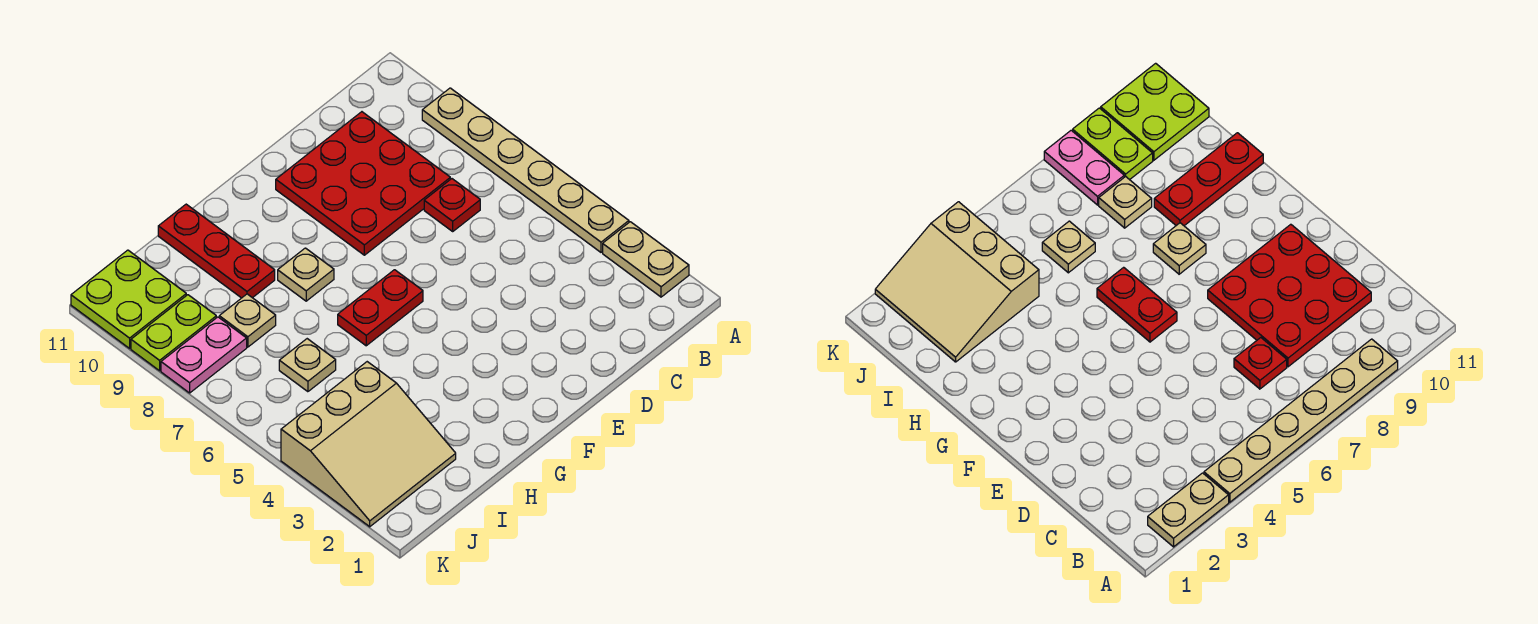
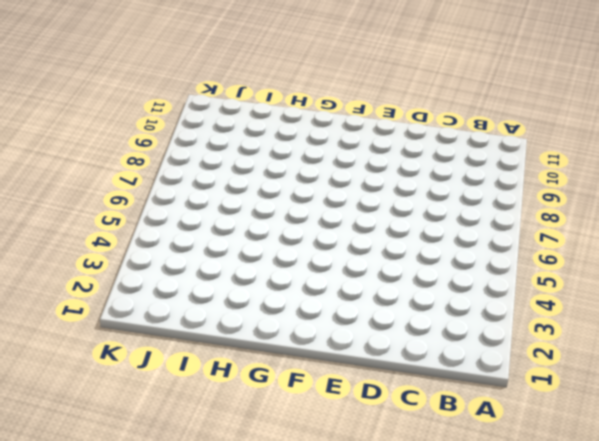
none -> tan 1x2 plate [603,222,689,297]
none -> tan 1x6 plate [422,88,629,252]
none -> red 1x1 plate [424,179,480,231]

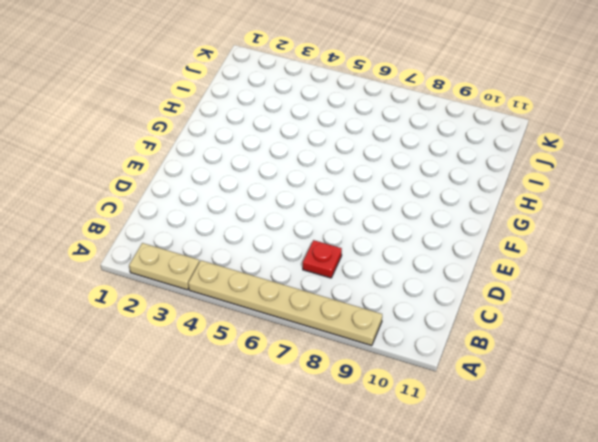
none -> red 3x3 plate [276,112,450,255]
none -> red 1x2 plate [338,270,423,346]
none -> tan 1x1 plate [278,248,334,301]

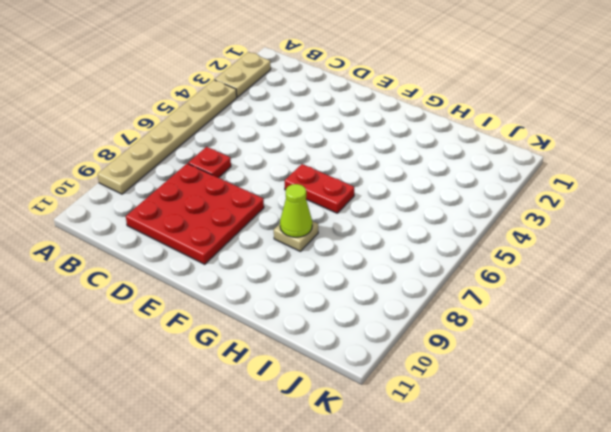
lime 1x1 cone [280,184,312,237] -> none
none -> red 1x3 plate [158,204,275,298]
none -> tan 3x3 slope [281,362,456,527]
none -> tan 1x1 plate [279,339,336,392]

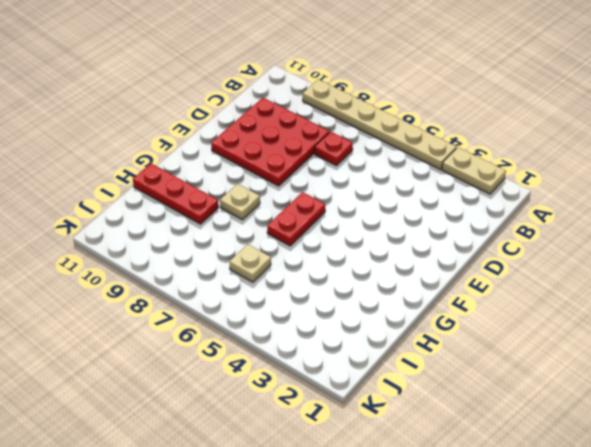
none -> tan 3x3 slope [281,362,456,527]
none -> tan 1x1 plate [219,294,276,347]
none -> pink 1x2 plate [161,317,247,393]

